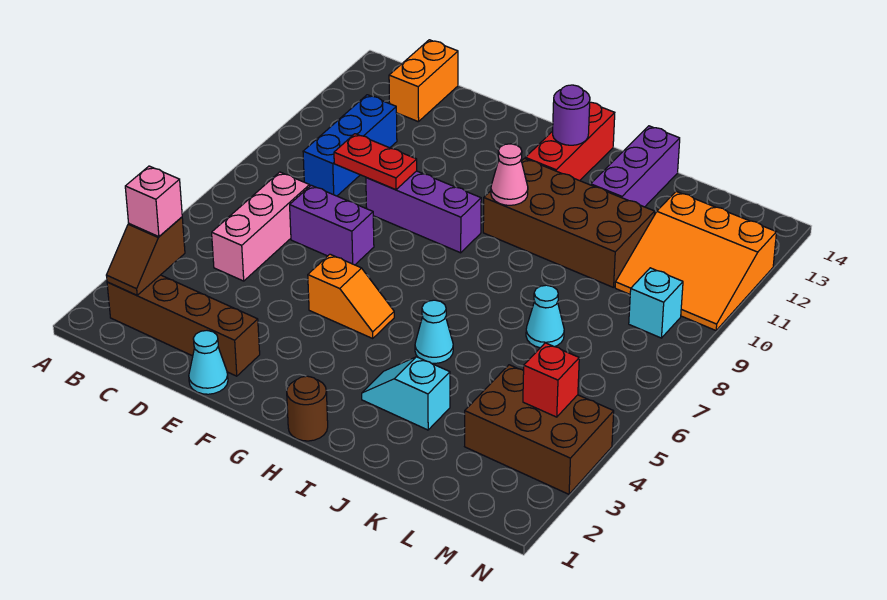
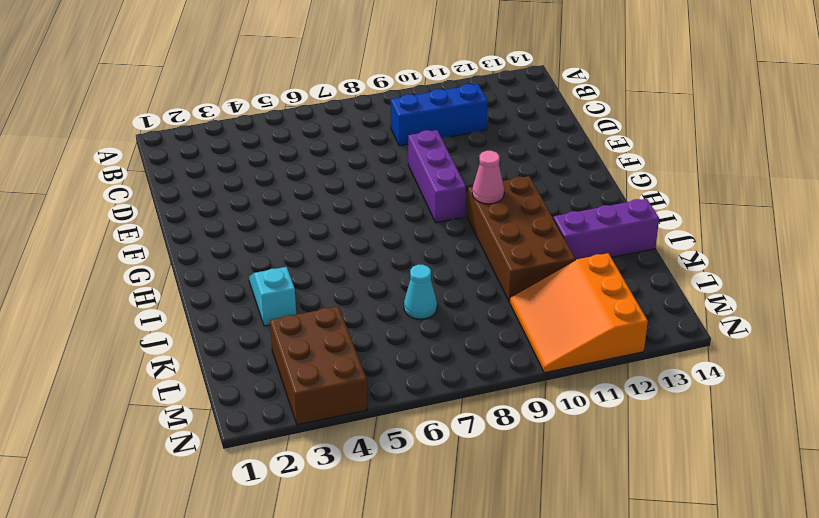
none -> brown 1x4 brick [107,275,260,376]
none -> pink 1x3 brick [212,172,310,281]
none -> orange 1x2 brick [389,40,458,122]

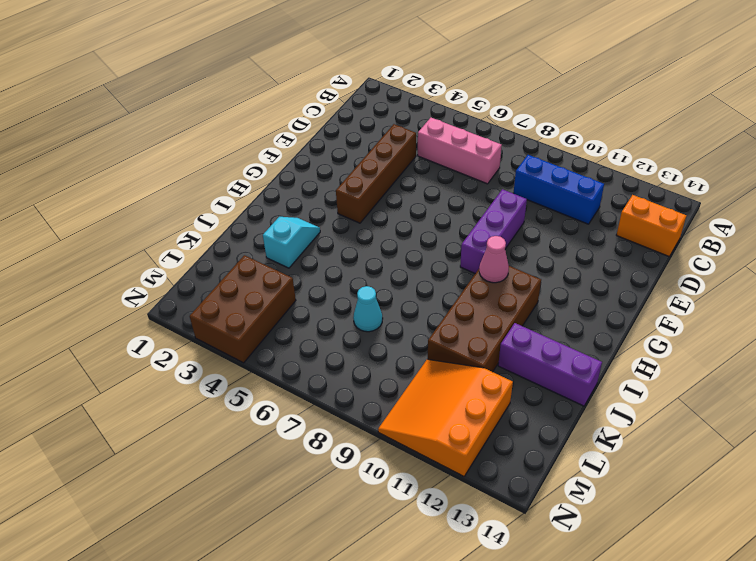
brown 1x4 brick [336,124,416,223] -> brown 1x4 brick moved to [107,275,260,376]
none -> purple 1x2 brick [290,185,374,265]
none -> cyan 1x1 cone [189,331,228,394]
none -> orange 1x2 slope [308,254,394,339]

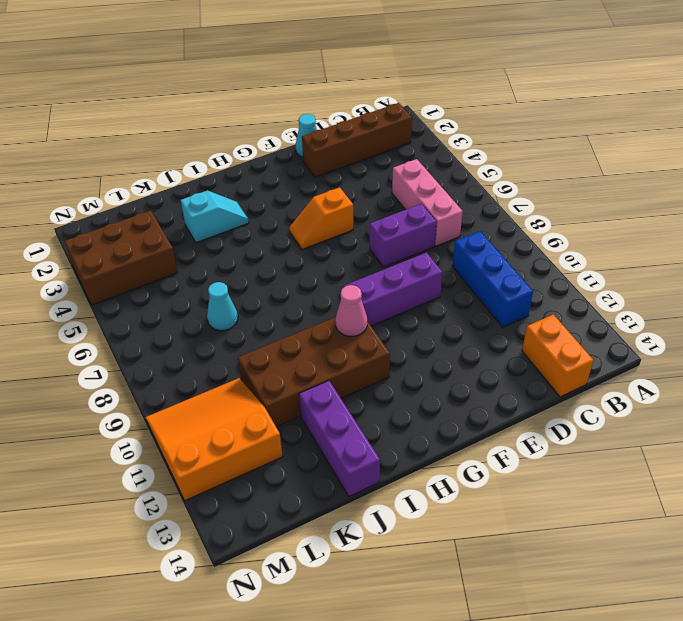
none -> brown 1x1 round brick [287,376,328,441]
none -> red 1x3 brick [525,102,615,181]
none -> cyan 1x1 cone [415,300,453,363]

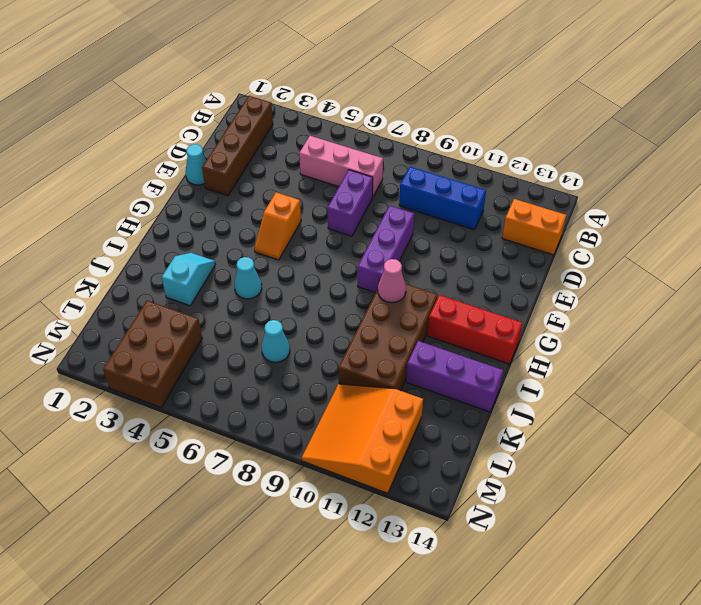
none -> brown 1x1 round brick [287,376,328,441]
none -> cyan 1x1 brick [629,268,683,338]
none -> brown 1x2 slope [106,217,185,295]

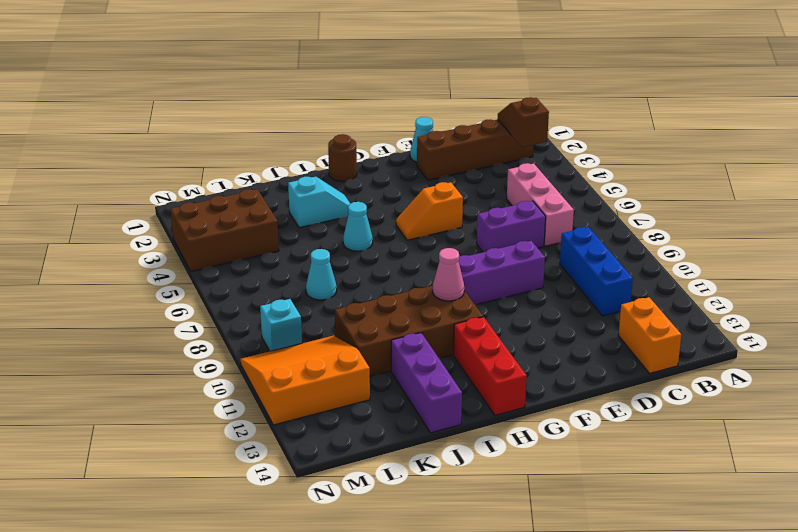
none -> red 1x2 plate [334,134,417,190]
none -> purple 1x1 round brick [553,85,590,145]
none -> red 1x1 brick [523,343,579,417]

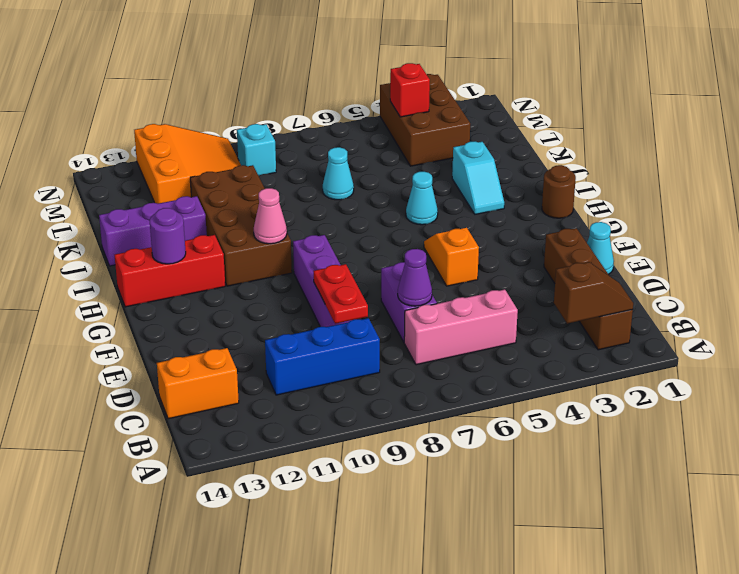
purple 1x1 cone [398,249,432,306] -> none
none -> pink 1x1 brick [125,166,182,237]

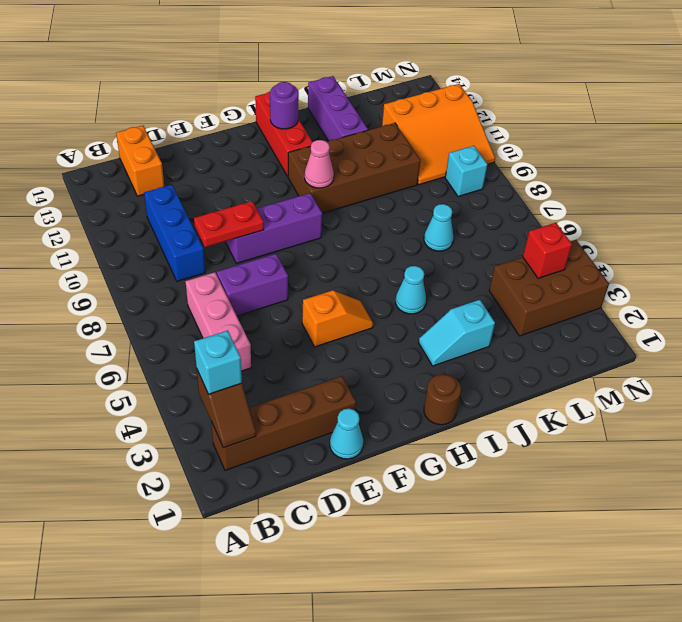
cyan 1x1 brick [194,331,242,394] -> pink 1x1 brick [125,166,182,237]

